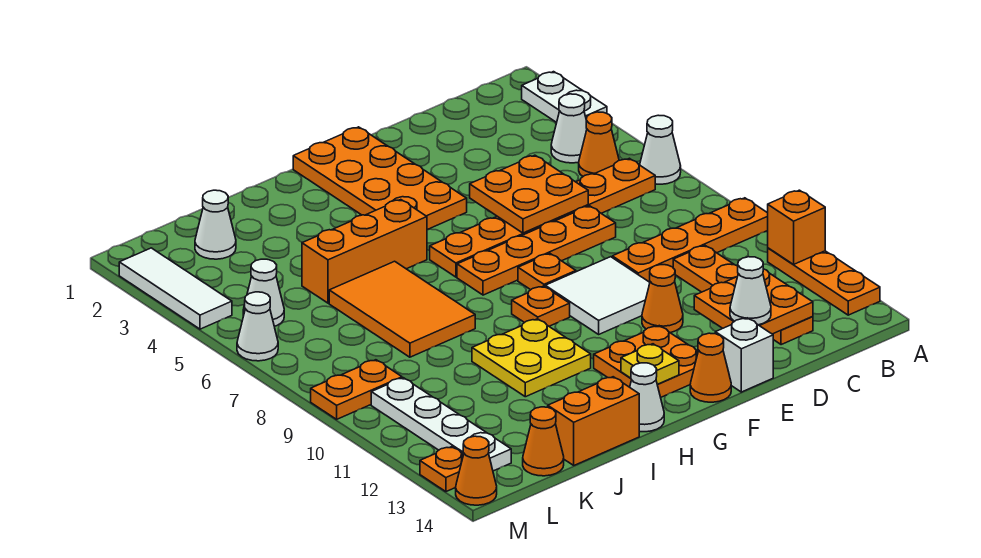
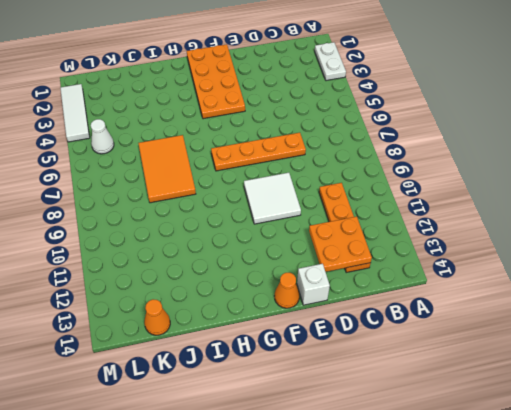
none -> white 1x1 cone [640,115,681,184]
none -> orange 1x4 plate [612,198,768,282]
none -> orange 1x3 plate [768,248,880,315]
none -> white 1x1 cone [551,94,587,163]

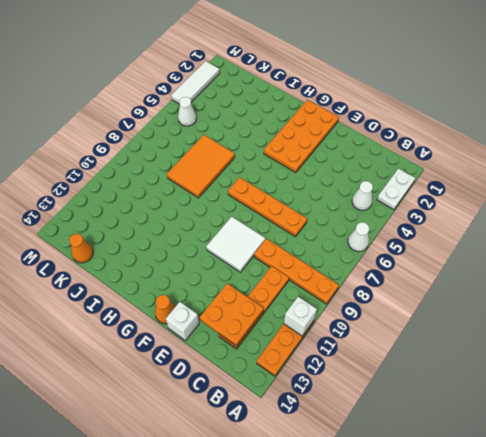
white 1x1 brick [284,297,317,336] -> orange 1x1 brick [768,190,825,265]
none -> orange 1x1 cone [579,112,619,176]
none -> orange 1x6 plate [430,158,655,277]
none -> orange 1x1 cone [642,265,683,333]
none -> orange 1x1 plate [518,253,576,290]

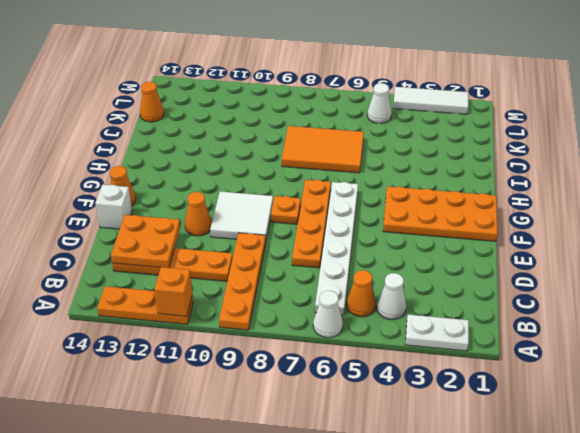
white 1x6 plate [315,182,358,315] -> orange 1x6 plate [430,158,655,277]
none -> orange 2x2 plate [594,326,698,397]
none -> orange 1x1 plate [512,286,570,326]
none -> orange 1x3 brick [302,200,427,303]
none -> yellow 2x2 plate [472,319,591,397]

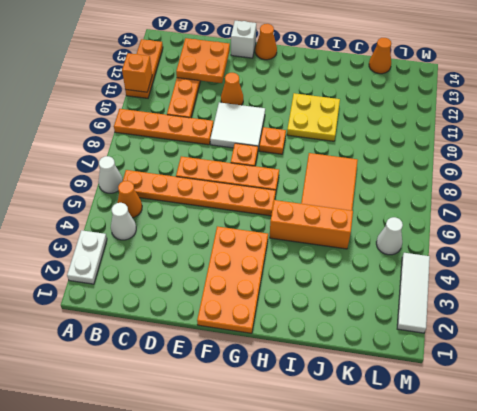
none -> orange 2x2 plate [594,326,698,397]
none -> white 1x1 cone [630,363,664,432]
none -> orange 1x2 brick [548,377,639,465]
none -> white 1x1 cone [195,190,236,259]

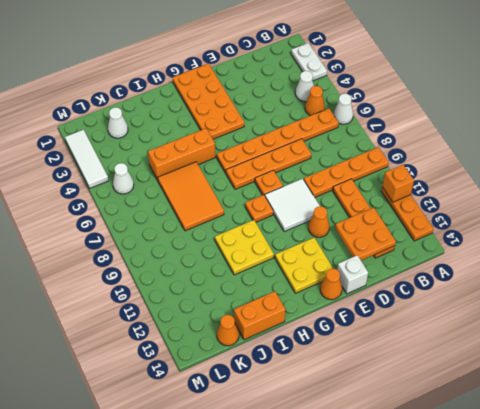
yellow 2x2 plate [275,238,333,293] -> orange 2x2 plate [594,326,698,397]
none -> white 1x1 cone [630,363,664,432]
none -> orange 1x2 plate [311,360,402,419]
none -> white 1x4 plate [371,378,511,471]
none -> white 1x1 cone [237,292,278,361]

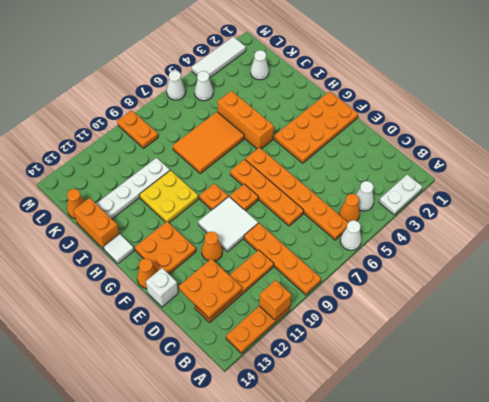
white 1x1 tile [104,234,134,263] -> white 1x1 cone [630,363,664,432]
white 1x4 plate [96,158,170,219] -> white 1x4 plate moved to [371,378,511,471]
none -> orange 1x1 plate [420,447,464,492]
none -> orange 1x1 cone [456,436,497,505]
none -> orange 2x2 plate [470,155,588,233]
none -> yellow 1x1 plate [621,344,679,384]

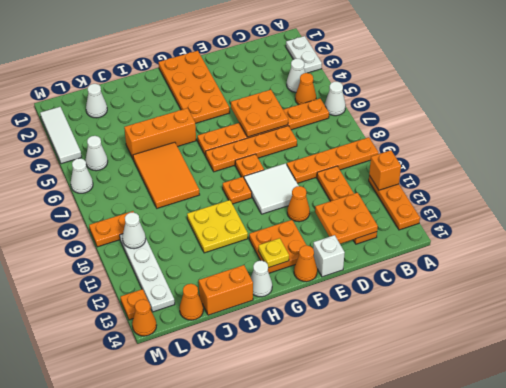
white 1x1 cone [122,213,146,249] -> white 1x1 cone moved to [730,257,771,325]

